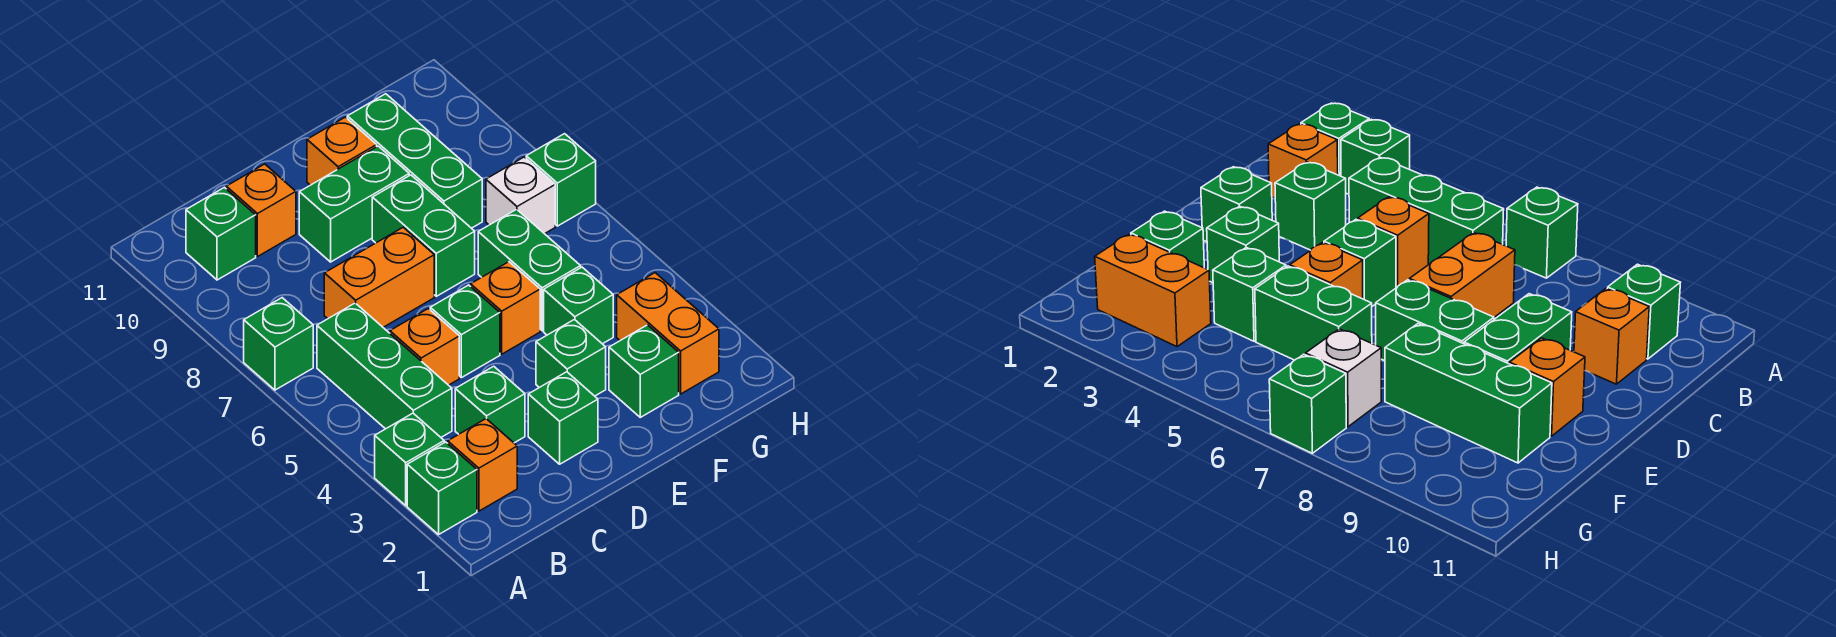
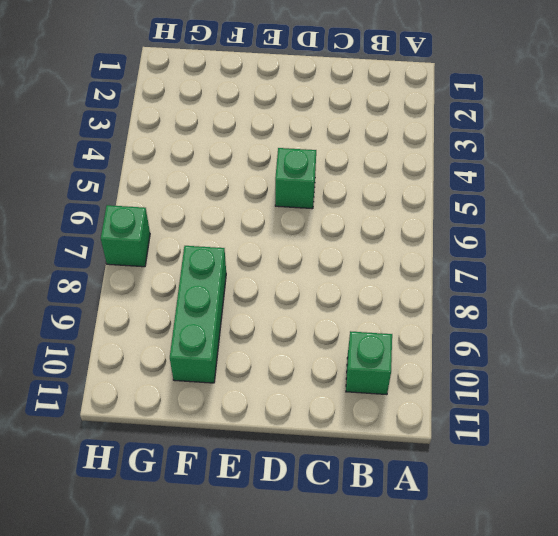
none -> green 1x1 brick [407,442,477,535]
none -> green 1x1 brick [375,413,444,506]
none -> green 1x1 brick [244,298,313,390]

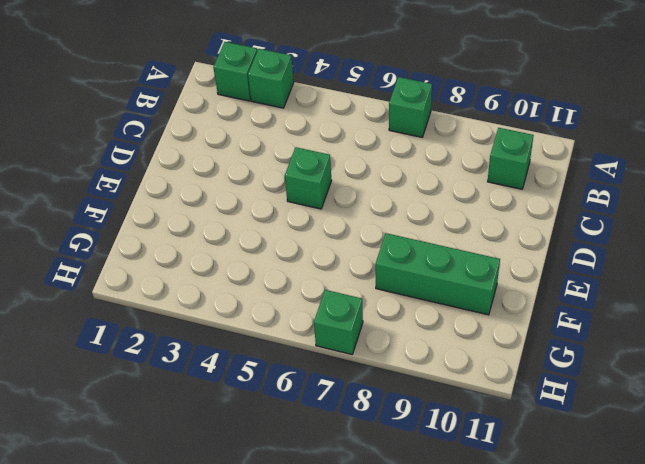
none -> orange 1x1 brick [448,419,517,511]
none -> green 1x3 brick [317,303,452,437]
none -> green 1x1 brick [455,366,525,443]

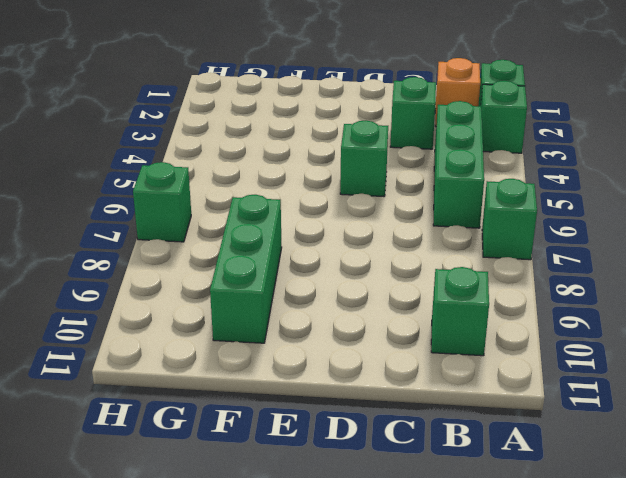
none -> orange 1x1 brick [390,309,459,385]
none -> orange 1x2 brick [324,227,434,327]
none -> orange 1x1 brick [226,164,296,257]

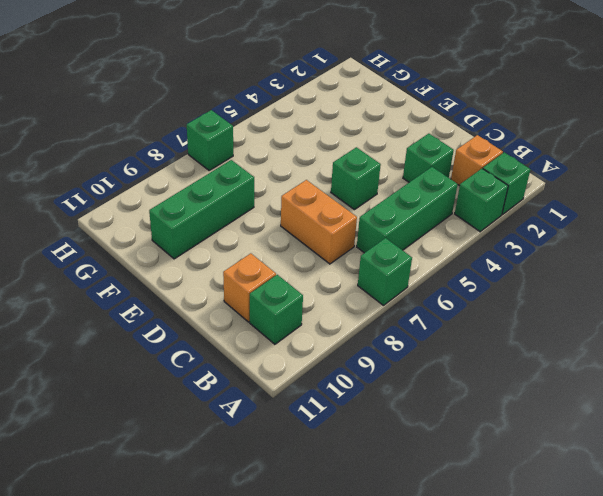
none -> orange 1x1 brick [390,309,459,385]
none -> green 1x1 brick [528,372,598,464]
none -> green 1x2 brick [299,146,409,262]

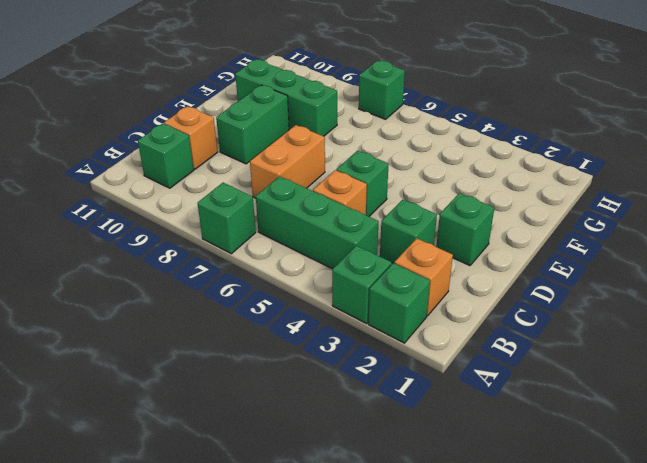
none -> green 1x1 brick [536,320,606,396]
none -> orange 1x1 brick [471,262,540,354]
none -> green 1x2 brick [372,175,475,296]

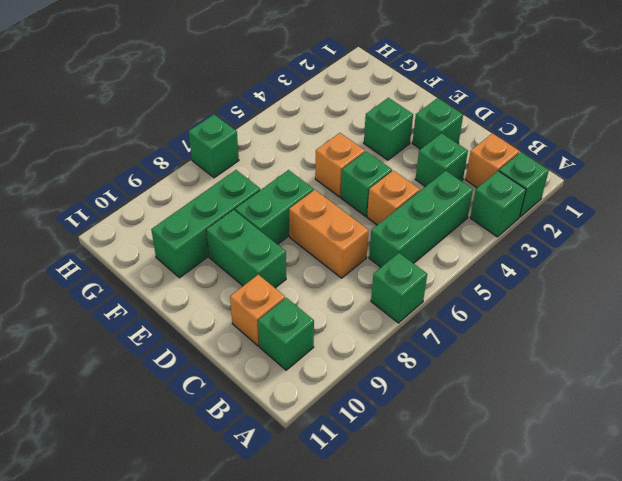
none -> orange 1x1 brick [307,117,377,185]
none -> green 1x1 brick [609,325,679,417]
none -> green 1x1 brick [544,267,613,344]

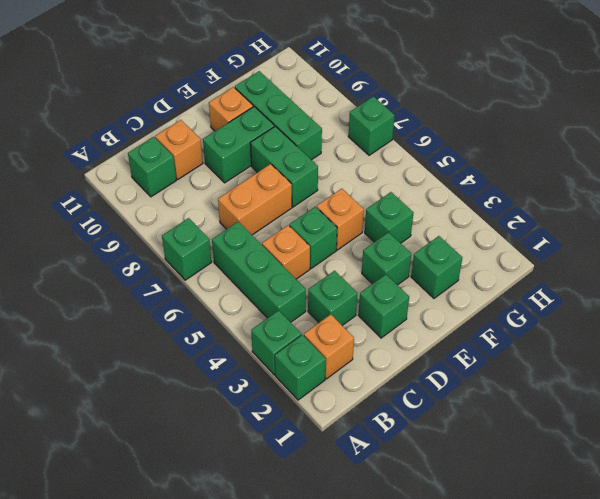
none -> green 1x2 brick [478,209,581,331]
none -> orange 1x2 brick [617,273,719,394]
none -> white 1x1 brick [486,157,555,234]

